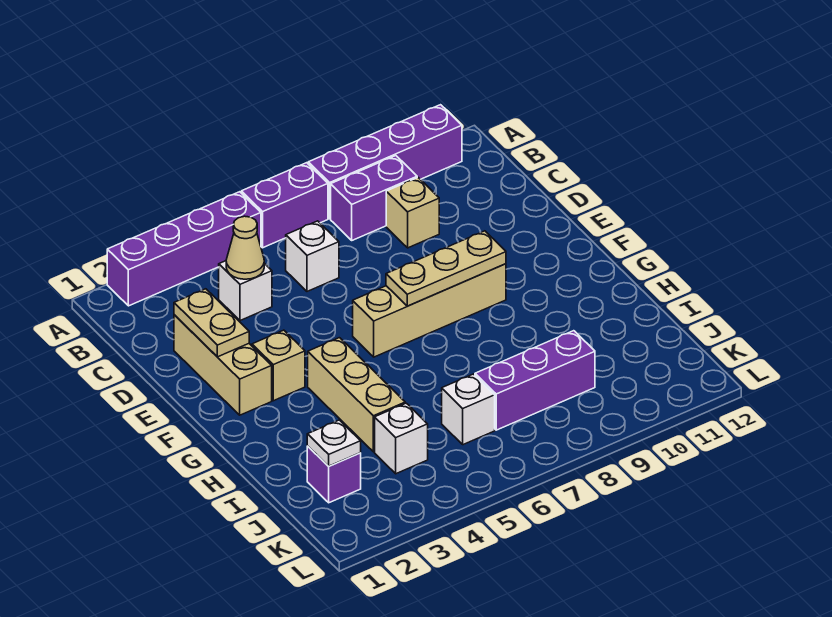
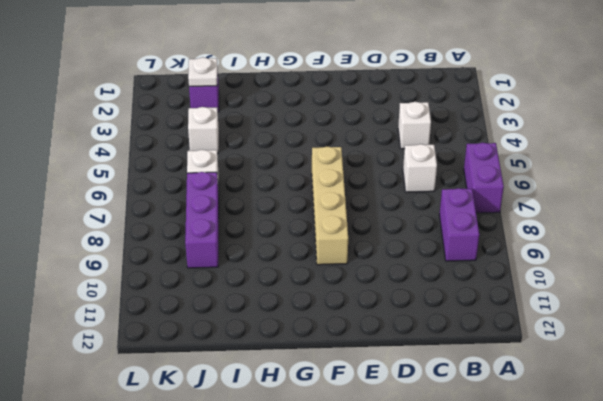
none -> purple 1x4 brick [107,192,261,306]
none -> purple 1x4 brick [308,105,462,219]
none -> tan 1x1 brick [386,177,439,248]

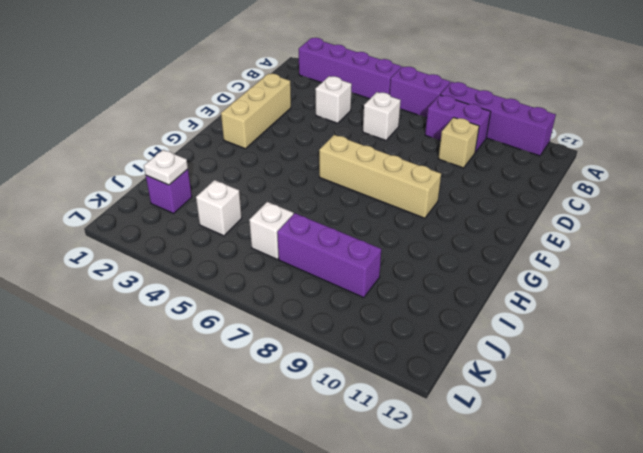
none -> tan 1x1 brick [252,330,305,401]
none -> tan 1x3 brick [308,338,405,452]
none -> tan 1x1 cone [226,216,264,279]

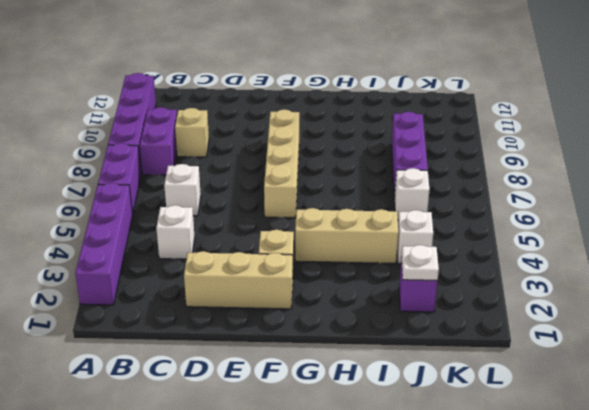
none -> tan 1x1 cone [226,216,264,279]
none -> tan 1x2 plate [174,289,249,357]
none -> tan 1x3 plate [386,231,506,306]

